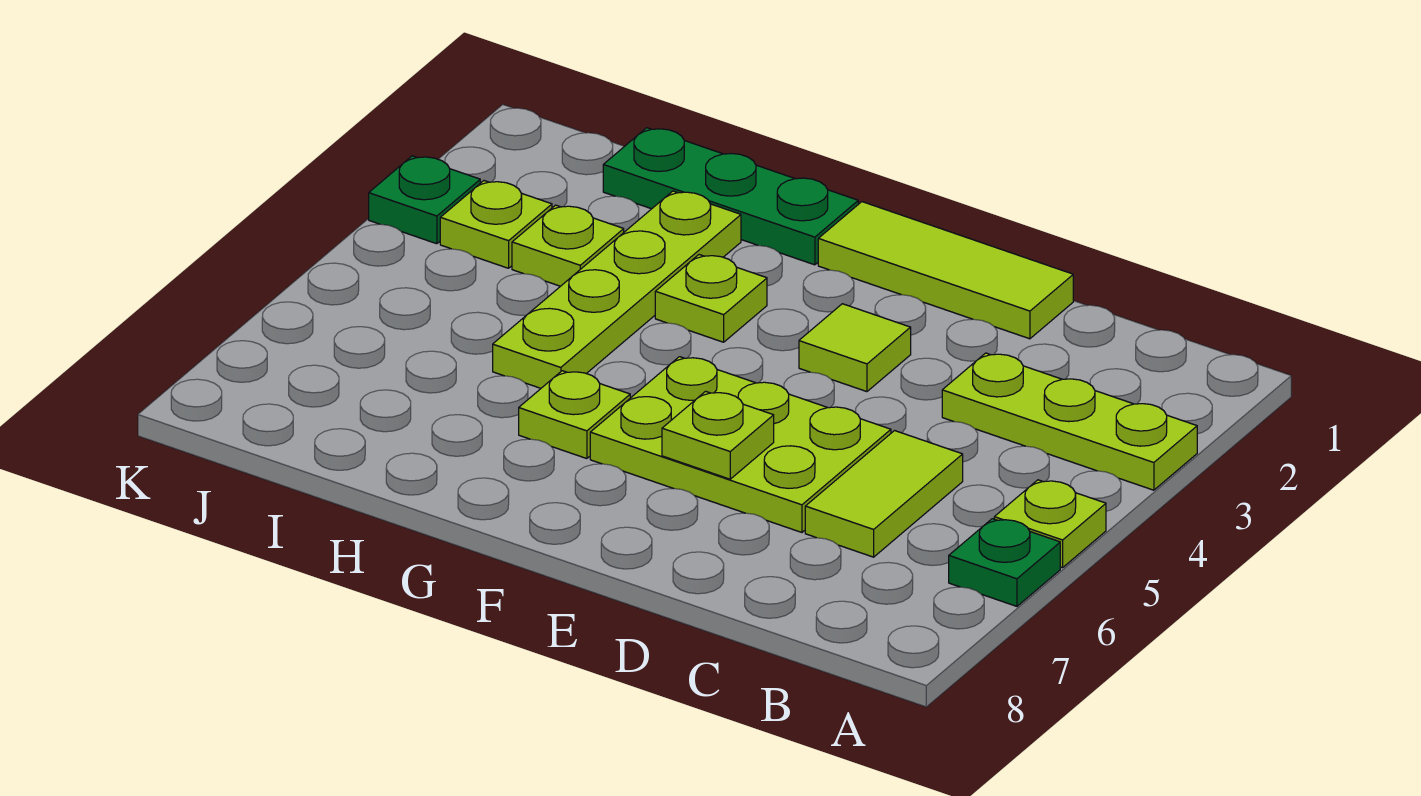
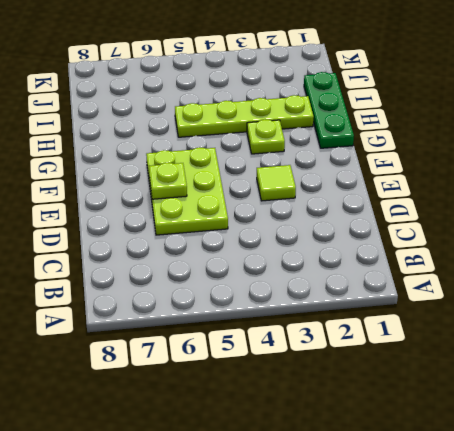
none -> lime 1x3 plate [942,353,1197,490]
none -> lime 1x1 plate [994,480,1106,568]
none -> green 1x1 plate [949,519,1060,606]

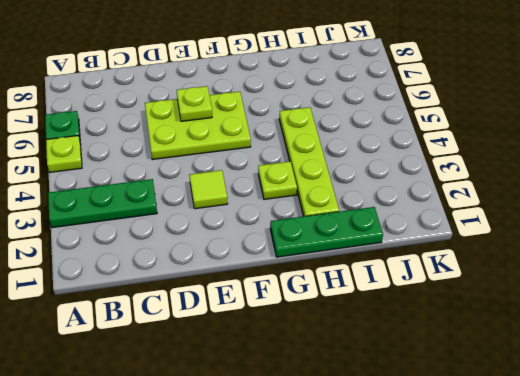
green 1x3 plate [48,179,157,228] -> lime 1x3 plate [942,353,1197,490]
none -> lime 1x2 tile [805,431,963,557]
none -> lime 1x3 tile [818,202,1073,339]
none -> lime 1x1 plate [519,371,630,459]

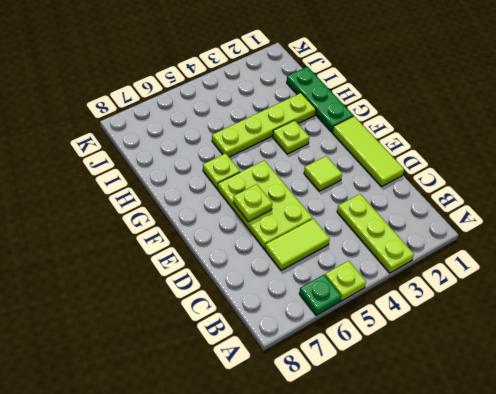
none -> lime 1x1 plate [512,205,624,286]
none -> lime 1x1 plate [440,181,552,268]
none -> green 1x1 plate [369,156,480,244]

